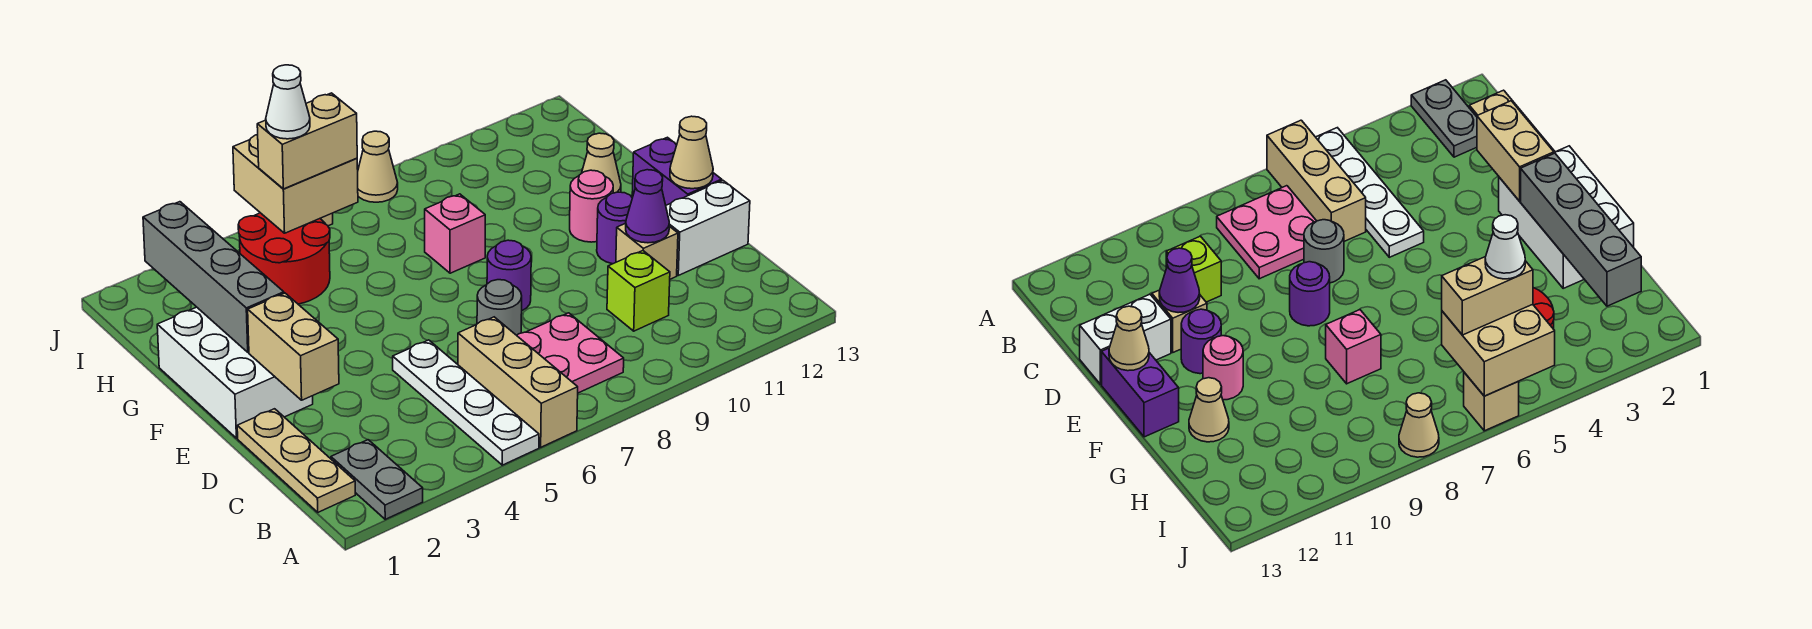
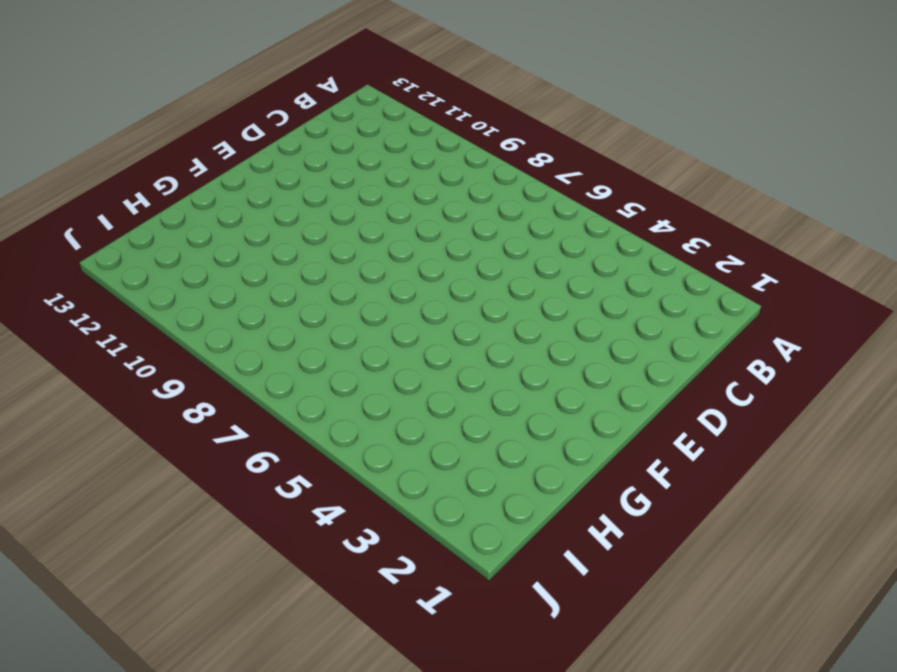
none -> grey 1x2 plate [331,440,423,519]
none -> white 1x4 plate [393,340,539,465]
none -> tan 1x3 brick [458,317,578,447]

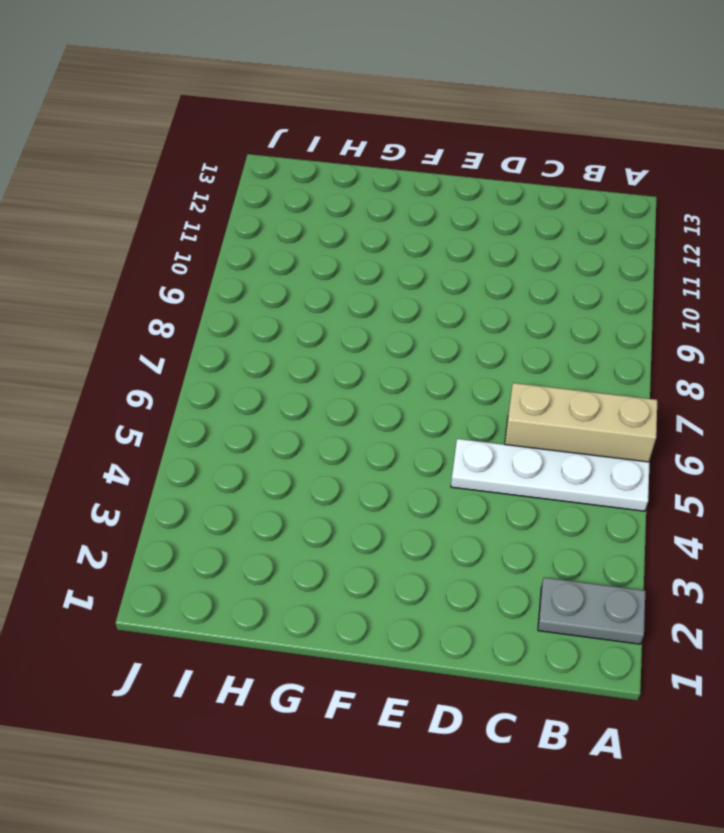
none -> tan 1x3 plate [237,409,355,512]
none -> pink 2x2 plate [517,313,624,393]
none -> lime 1x1 brick [607,251,670,331]

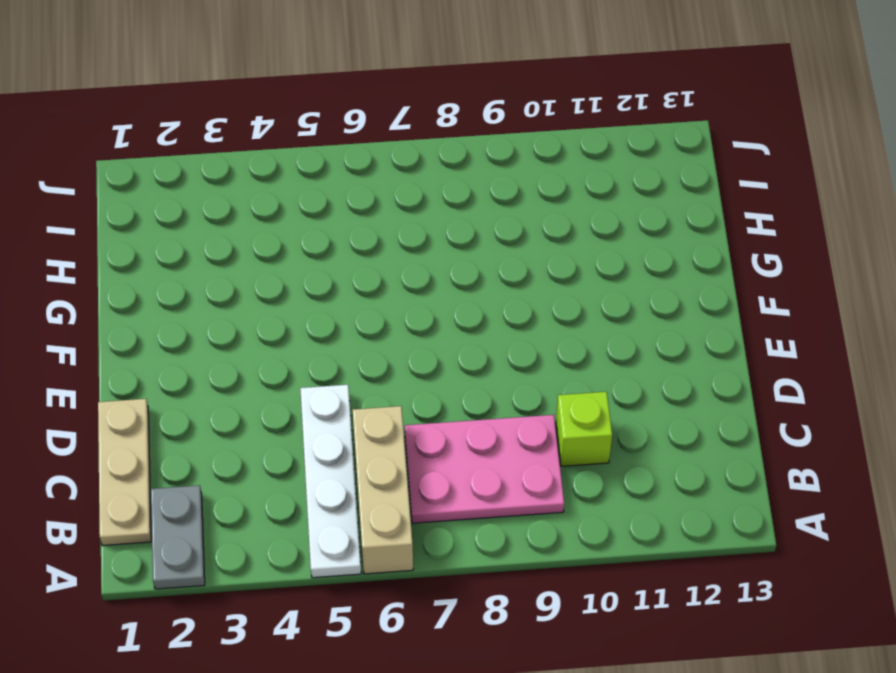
pink 2x3 plate [405,415,564,523] -> pink 2x2 plate [517,313,624,393]
none -> grey 1x1 round brick [477,280,522,335]
none -> tan 1x1 brick [616,223,678,279]
none -> white 1x2 brick [666,180,750,275]

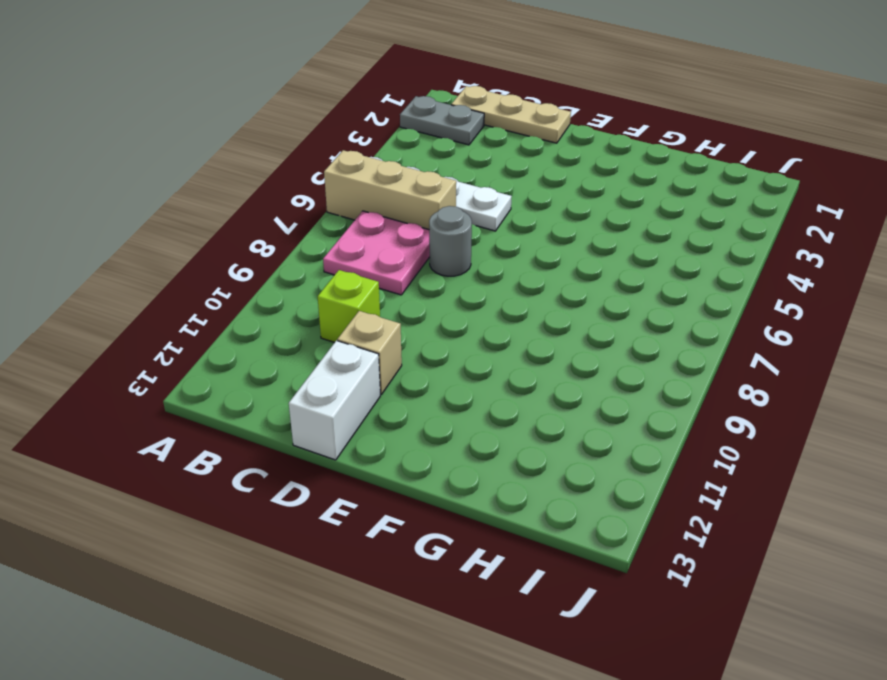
none -> white 2x3 brick [157,307,313,438]
none -> purple 1x1 round brick [487,240,531,311]
none -> purple 1x1 round brick [597,192,632,264]

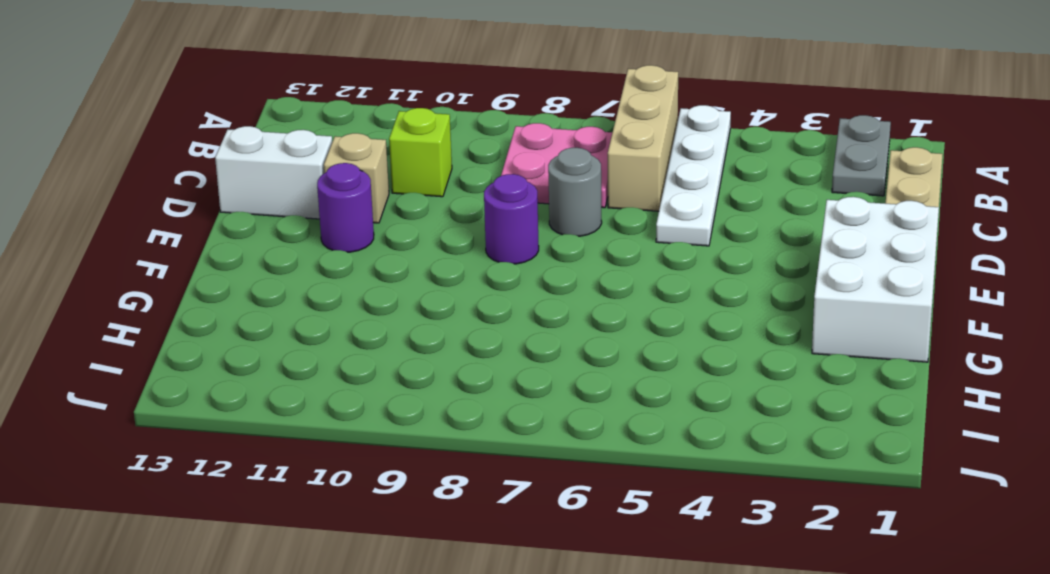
none -> purple 1x2 brick [632,137,722,205]
none -> pink 1x1 round brick [570,170,613,242]
none -> pink 1x1 brick [425,194,485,273]

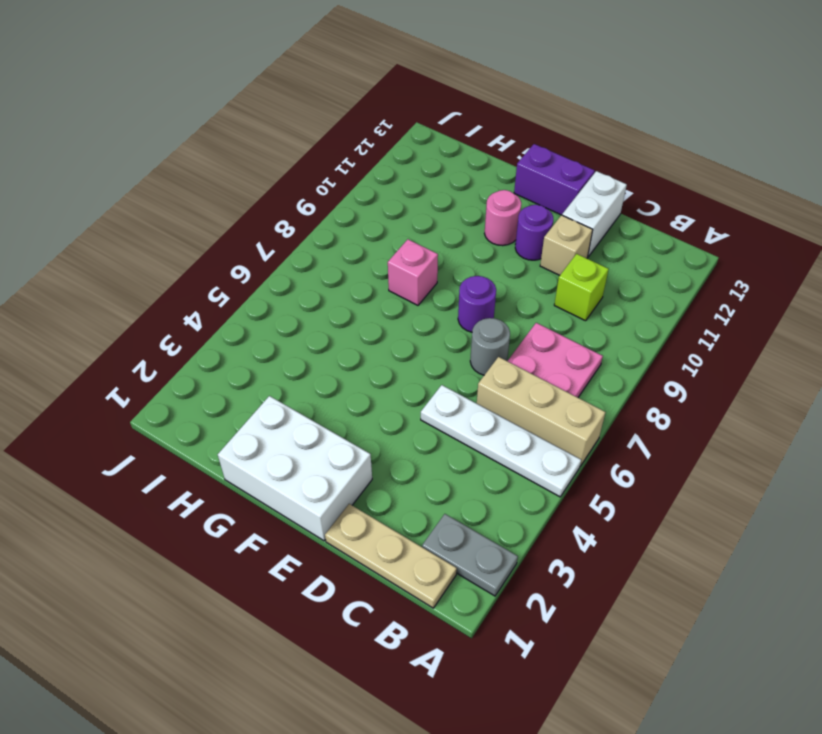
none -> tan 1x1 cone [582,133,621,193]
none -> red 2x2 round brick [238,213,330,304]
none -> tan 1x1 brick [1464,372,1519,431]

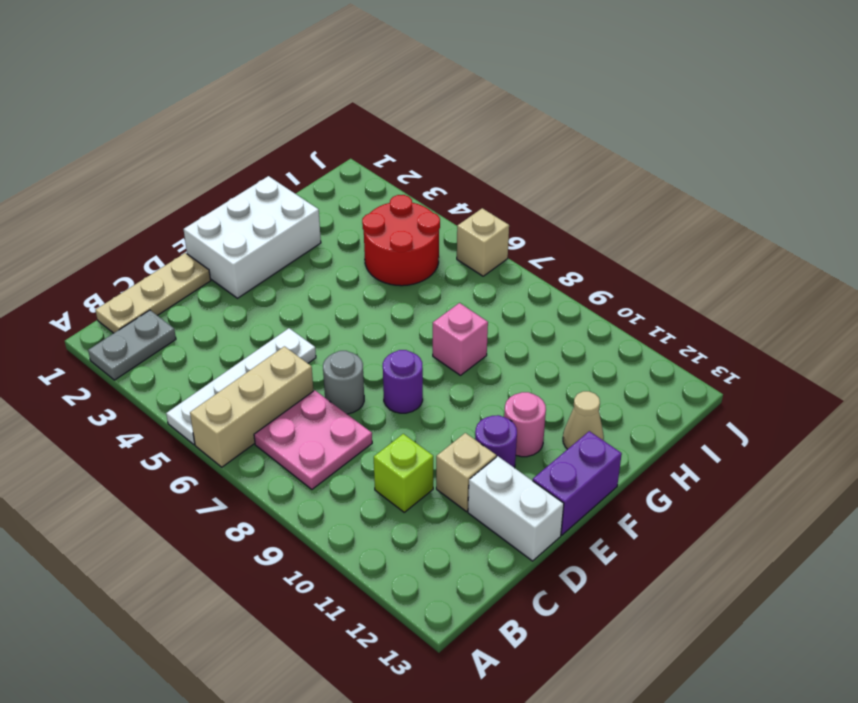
none -> tan 1x1 cone [358,131,398,202]
none -> tan 1x2 brick [248,293,339,400]
none -> purple 1x1 cone [626,170,669,243]

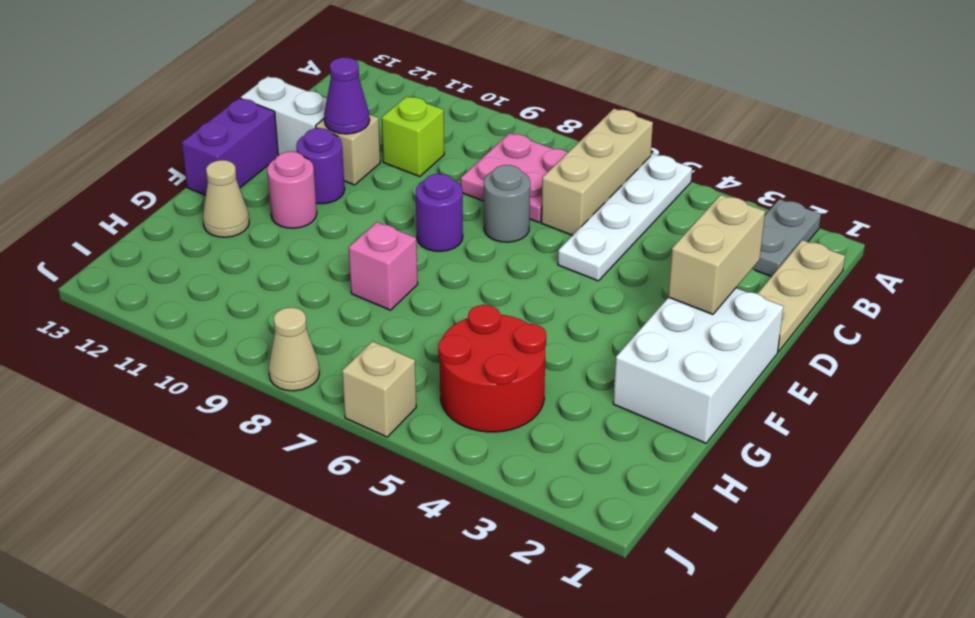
none -> tan 1x1 cone [670,116,713,189]
none -> grey 1x4 brick [143,202,284,352]
none -> tan 2x2 brick [233,135,358,233]

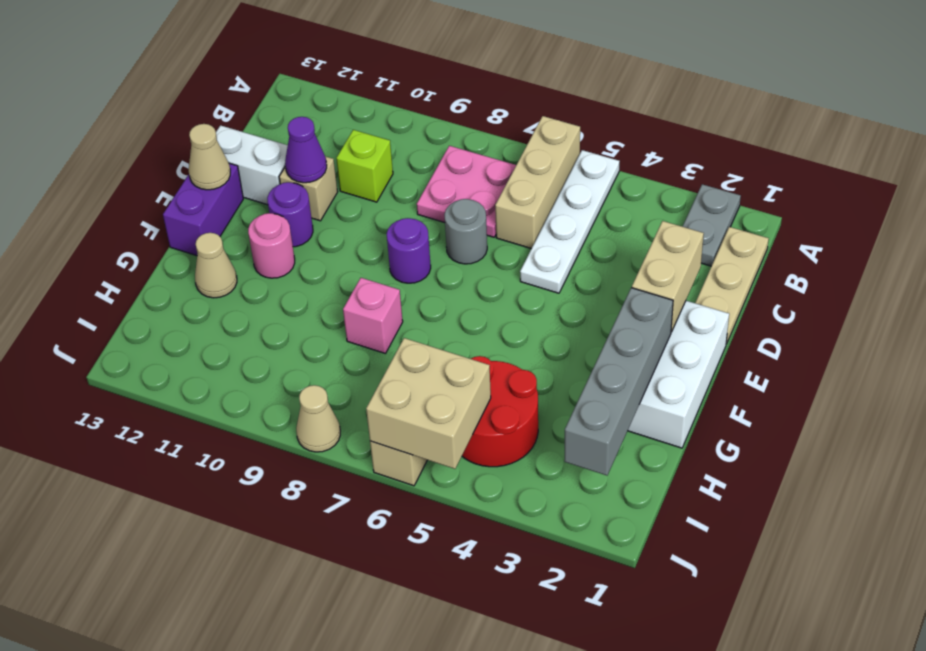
none -> tan 1x2 brick [257,93,357,189]
none -> white 1x1 cone [266,65,310,139]

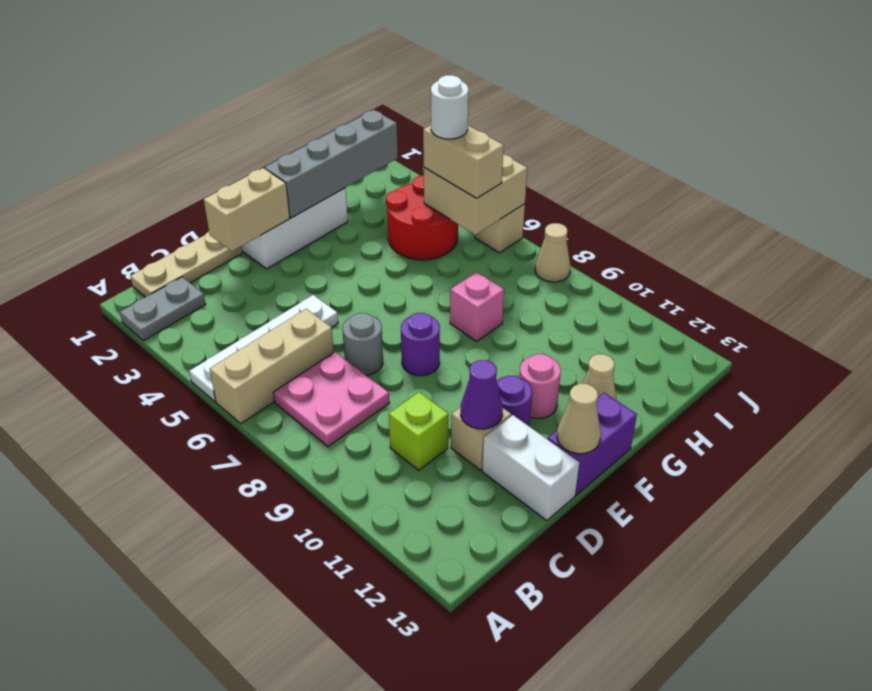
white 1x1 round brick [431,75,468,139] -> white 1x1 cone [266,65,310,139]

